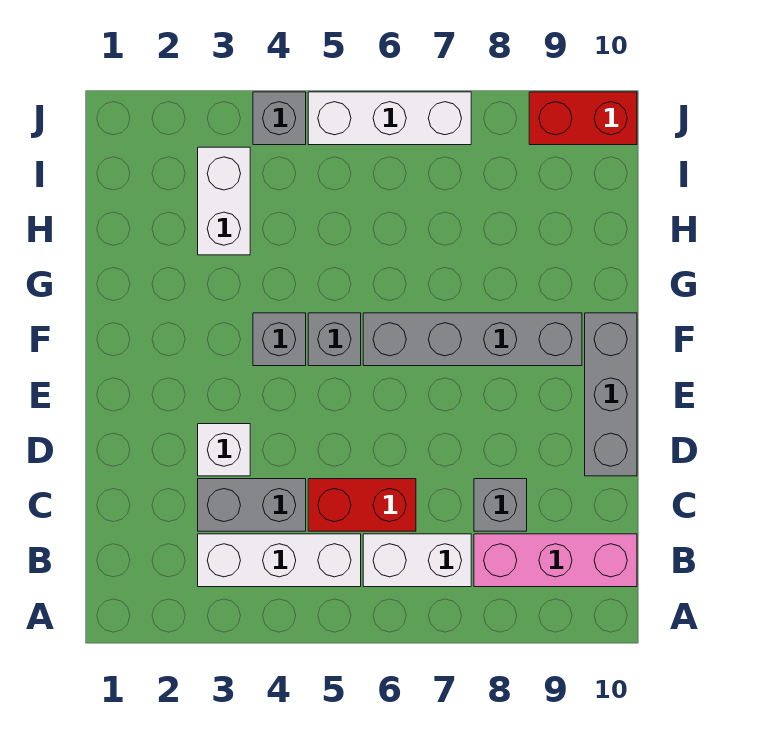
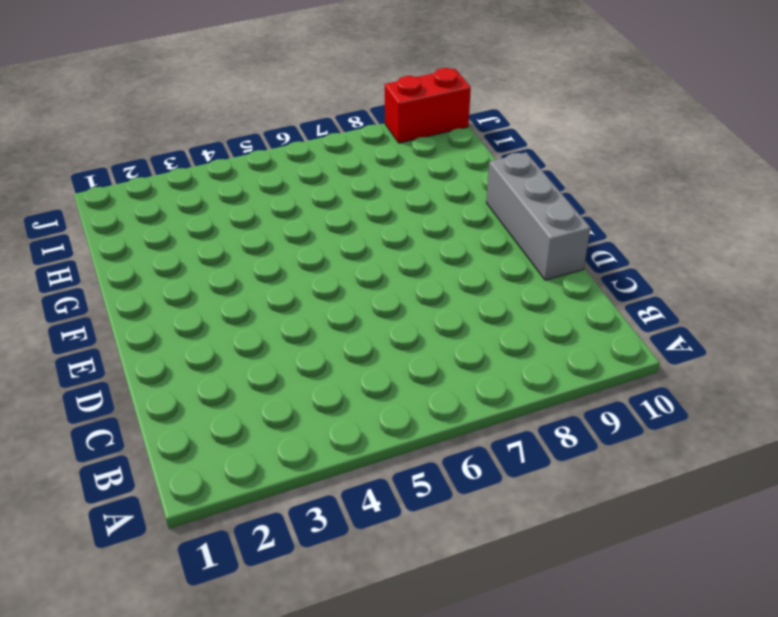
none -> white 1x3 brick [198,534,361,587]
none -> white 1x2 brick [363,534,471,587]
none -> pink 1x3 brick [474,534,637,587]

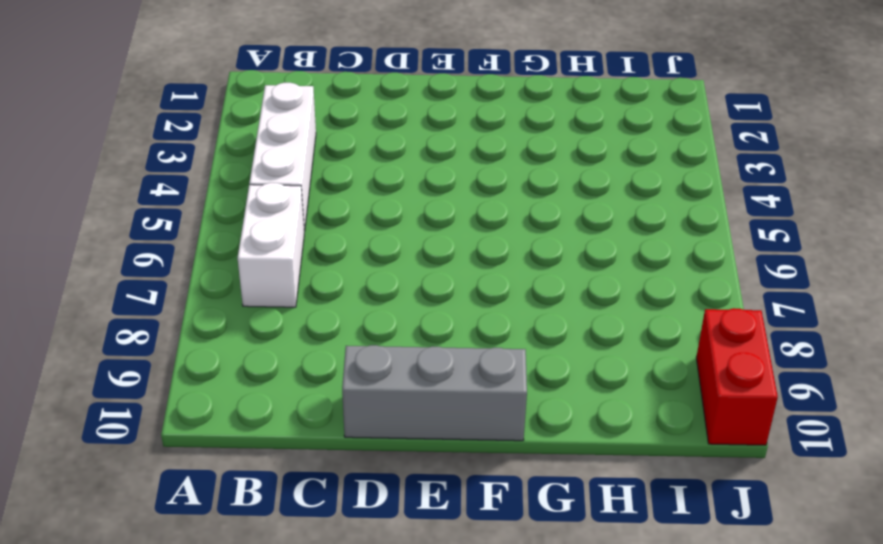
none -> pink 1x3 brick [474,534,637,587]
none -> grey 1x2 brick [198,479,306,531]
none -> red 1x2 brick [308,479,416,531]

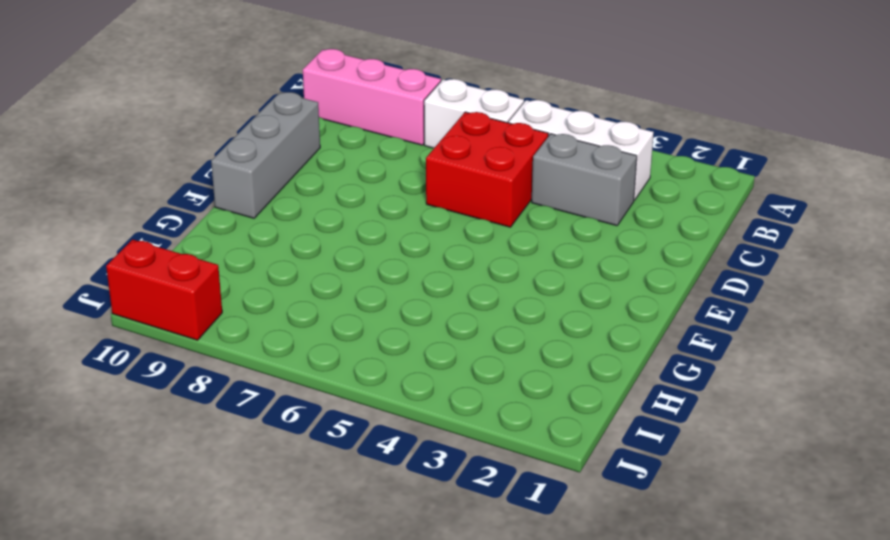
red 2x2 brick [426,112,549,227] -> red 1x2 brick [308,479,416,531]
none -> grey 1x1 brick [474,479,527,531]
none -> white 1x1 brick [198,424,250,476]
none -> grey 1x1 brick [253,313,306,366]

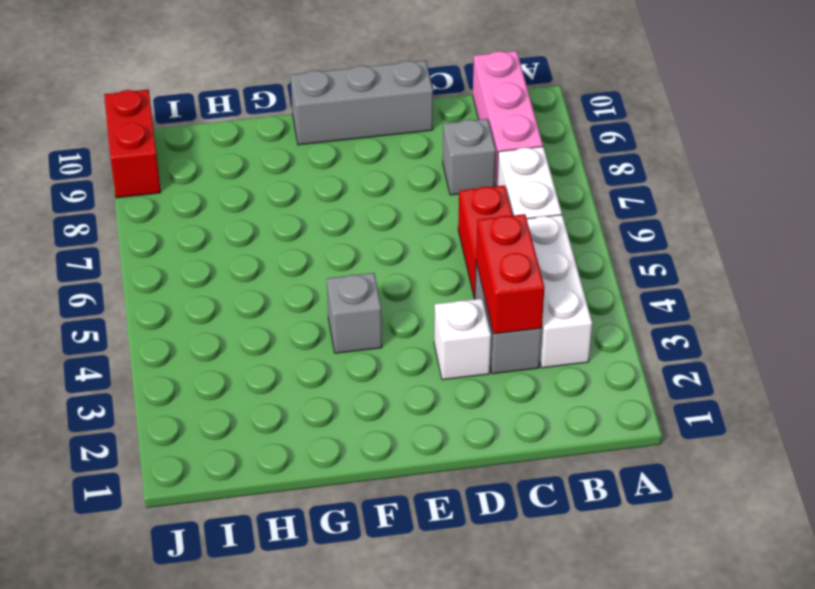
red 1x2 brick [476,214,544,334] -> none
none -> grey 1x1 brick [308,313,361,366]
none -> grey 1x4 brick [363,313,582,366]
none -> white 1x2 brick [198,147,250,255]

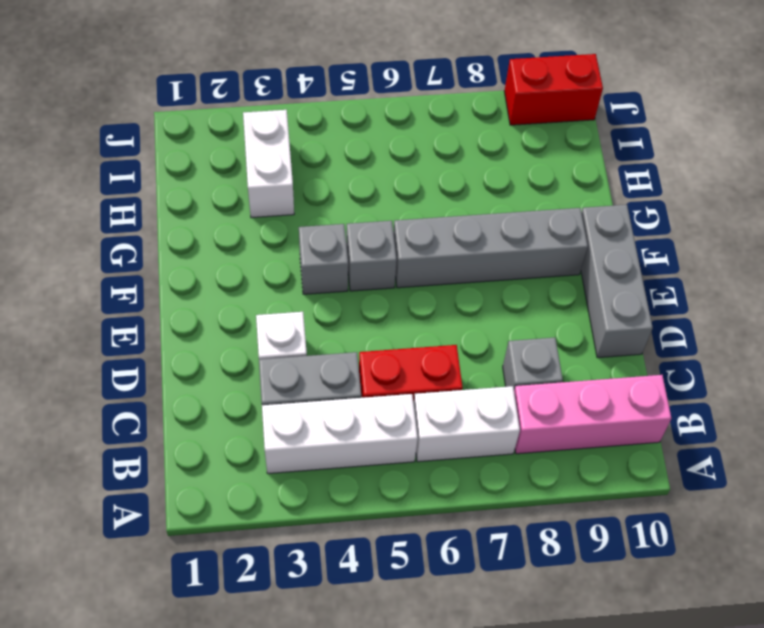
none -> grey 1x1 brick [253,92,306,145]
none -> white 1x3 brick [308,92,471,145]

